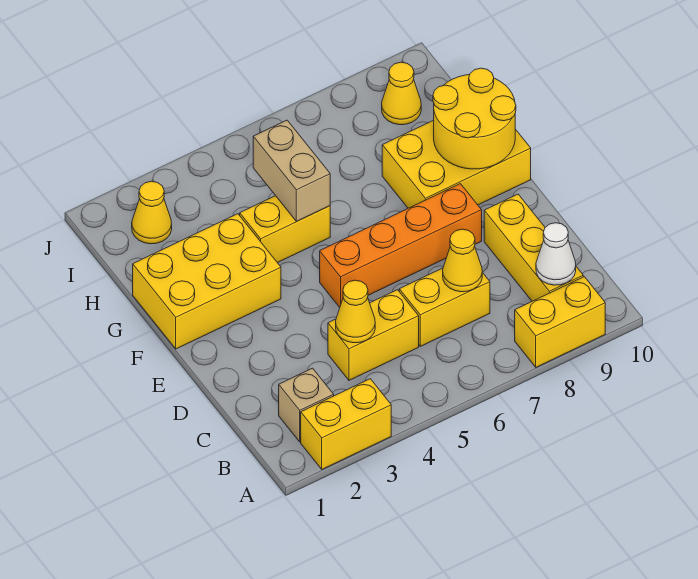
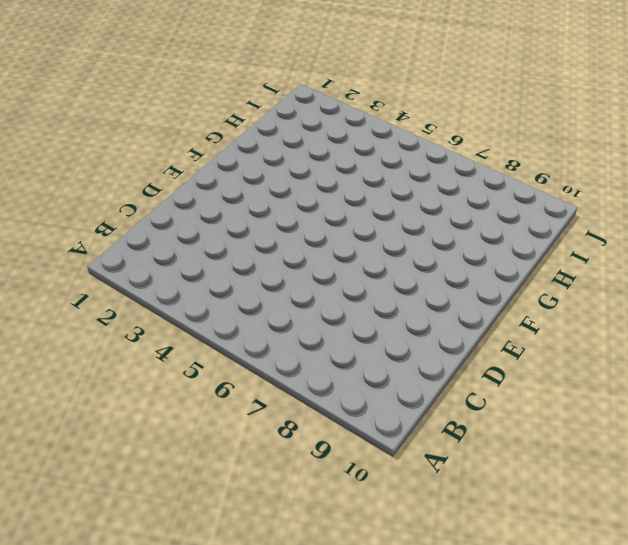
none -> yellow 1x2 brick [301,379,391,469]
none -> yellow 1x2 brick [515,277,605,367]
none -> tan 1x1 brick [279,368,334,442]

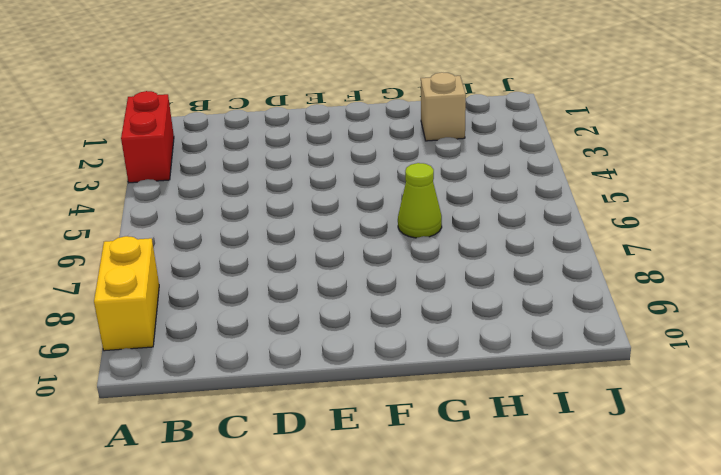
red 1x2 brick [121,91,174,183] -> yellow 1x2 brick [301,379,391,469]
lime 1x1 cone [398,163,442,238] -> none
tan 1x1 brick [421,72,466,141] -> tan 1x1 brick moved to [279,368,334,442]
none -> yellow 1x3 brick [484,194,583,301]
none -> yellow 1x2 brick [328,290,419,380]
none -> yellow 1x2 brick [399,268,490,346]

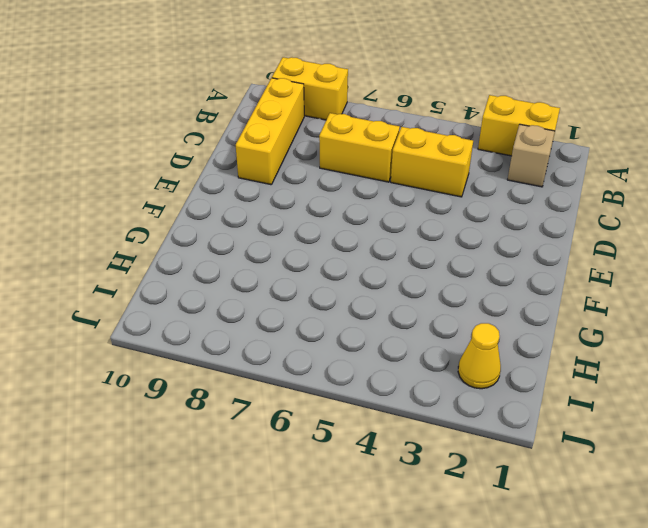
none -> orange 1x4 brick [320,184,482,307]
none -> yellow 2x3 brick [133,214,281,349]
none -> yellow 2x3 brick [382,120,531,208]

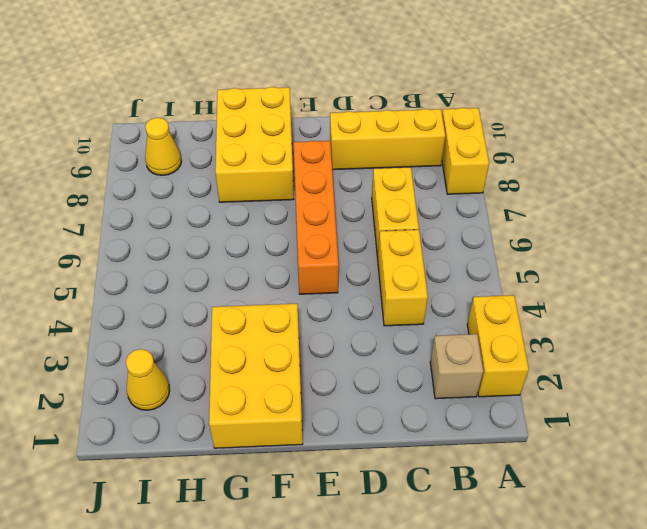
none -> yellow 1x2 brick [240,196,330,263]
none -> white 1x1 cone [536,223,576,285]
none -> yellow 1x1 cone [336,280,375,343]

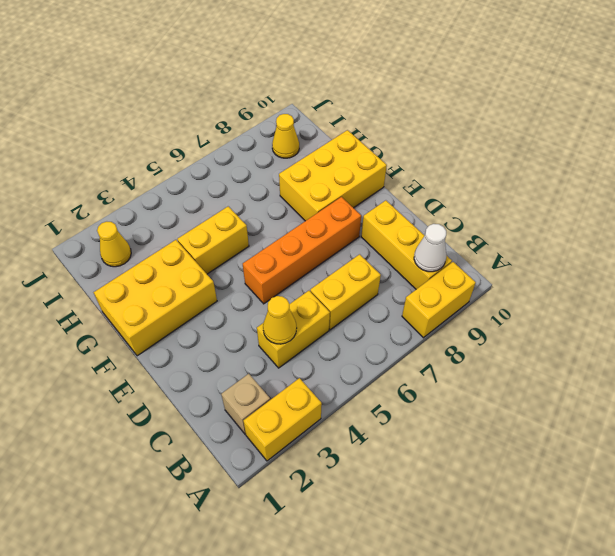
none -> yellow 1x1 cone [443,229,482,292]
none -> yellow 2x2 round brick [433,68,516,169]
none -> tan 1x2 brick [253,120,330,221]

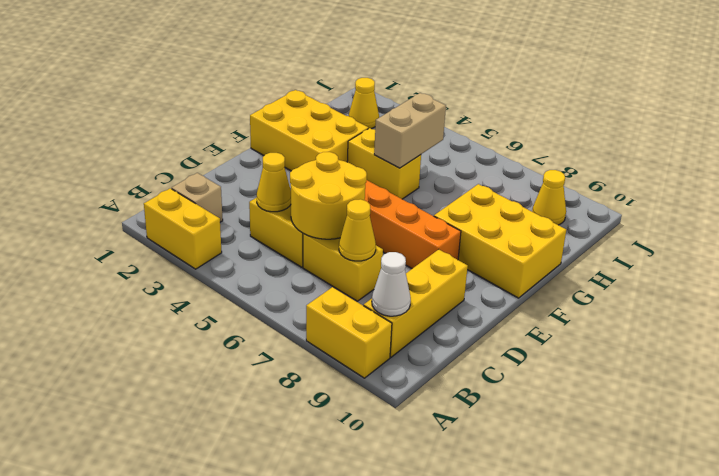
yellow 2x2 round brick [290,152,367,239] -> yellow 2x2 round brick moved to [433,68,516,169]

